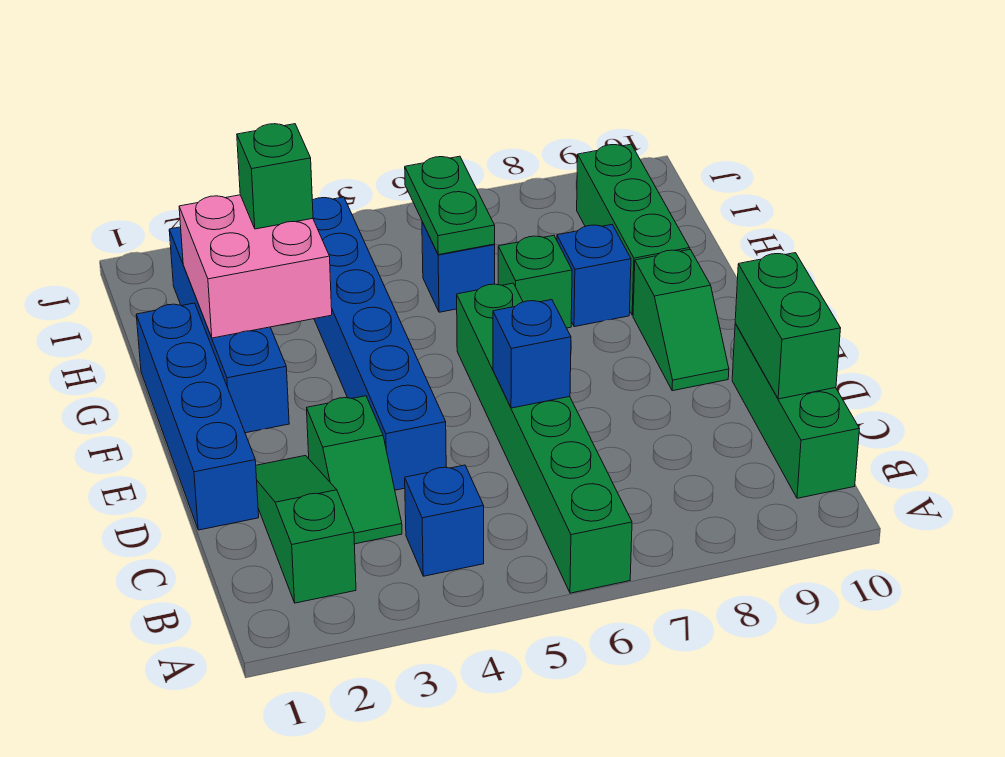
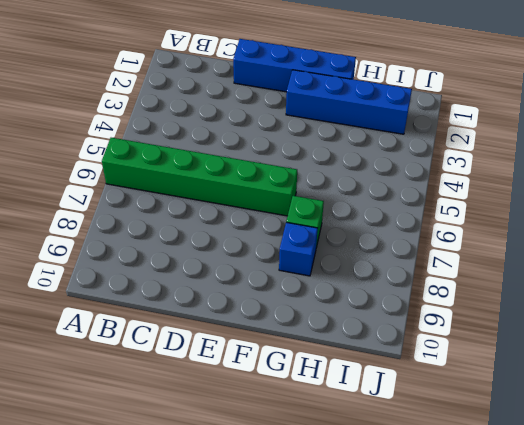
none -> green 1x3 slope [256,456,356,603]
none -> blue 1x1 brick [405,465,484,576]
none -> green 1x3 brick [732,324,859,498]

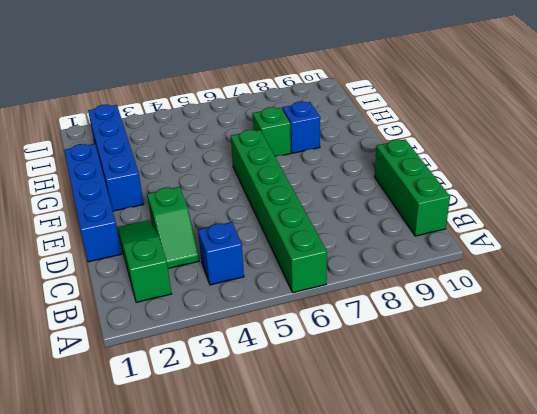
none -> blue 1x6 brick [312,197,446,490]
none -> green 1x2 slope [633,249,729,391]
none -> green 1x3 brick [577,144,690,315]

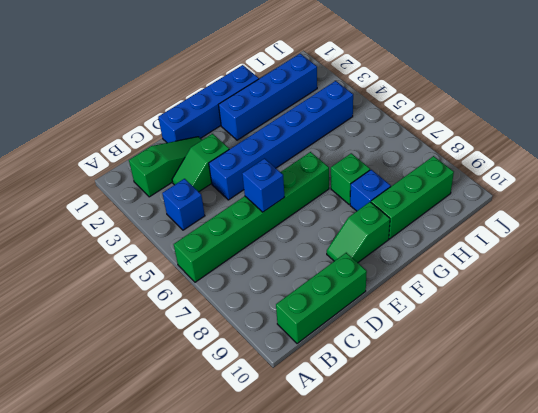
none -> blue 1x1 brick [422,222,495,312]
none -> green 1x2 brick [735,253,841,399]
none -> pink 2x2 brick [179,195,332,338]

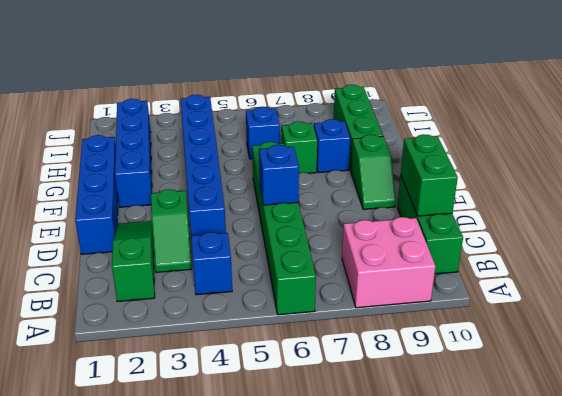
pink 2x2 brick [342,217,435,308] -> pink 2x2 brick moved to [179,195,332,338]
none -> green 1x2 plate [405,156,495,255]
none -> green 1x1 brick [237,124,313,229]

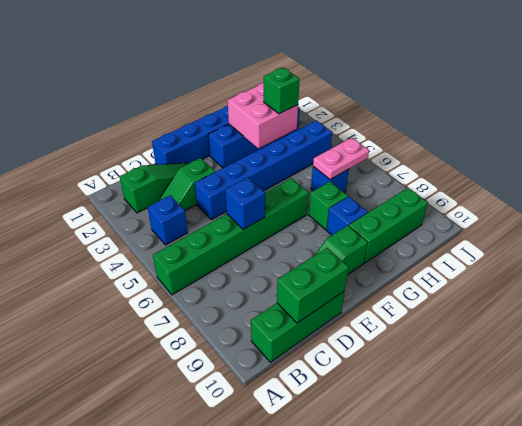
pink 1x2 plate [313,138,369,180] -> green 1x2 plate [405,156,495,255]

